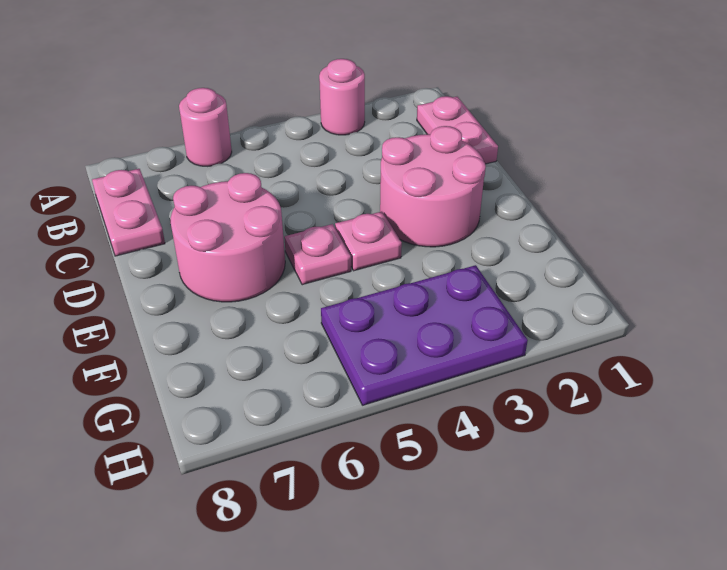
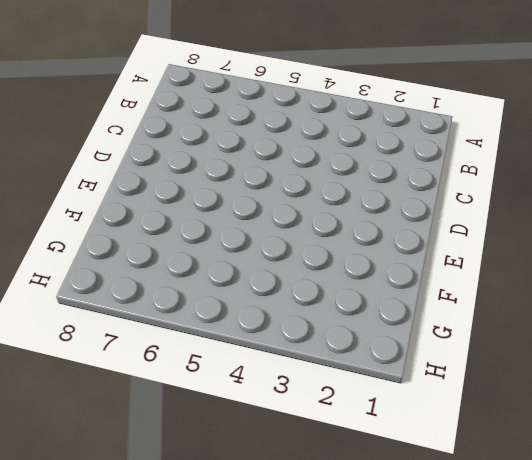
none -> pink 1x1 round brick [319,59,365,135]
none -> pink 1x1 round brick [179,88,232,166]

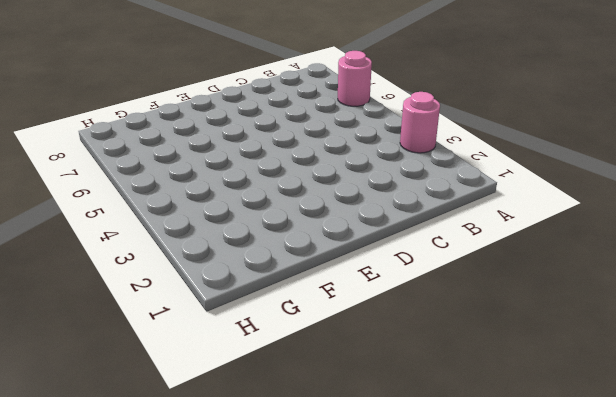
none -> pink 1x2 plate [417,96,498,164]
none -> pink 1x2 plate [92,169,165,256]

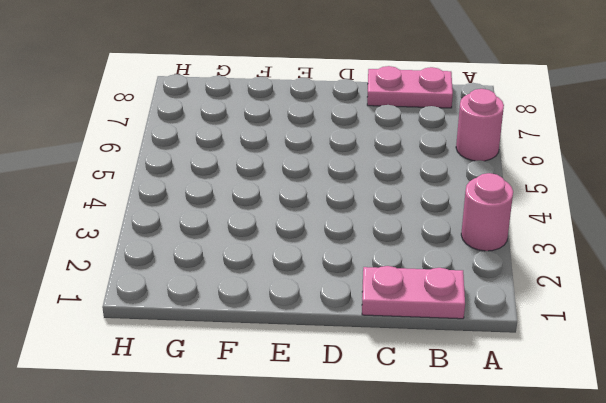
none -> pink 2x2 round brick [380,126,486,247]
none -> pink 2x2 round brick [171,173,285,302]

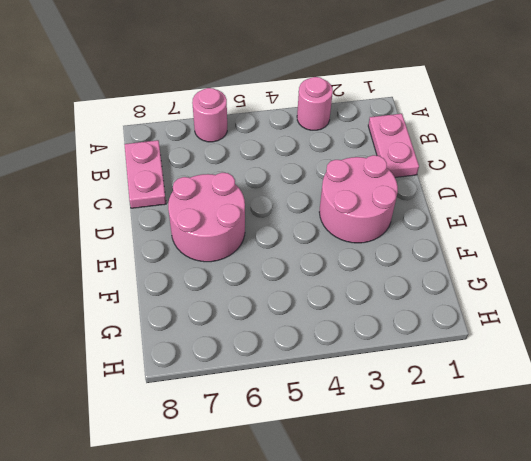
none -> pink 1x1 plate [335,212,402,271]
none -> pink 1x1 plate [284,224,351,285]

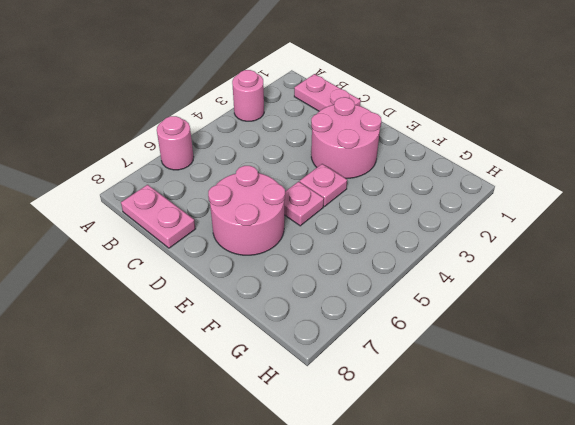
none -> purple 2x3 plate [321,265,528,405]

